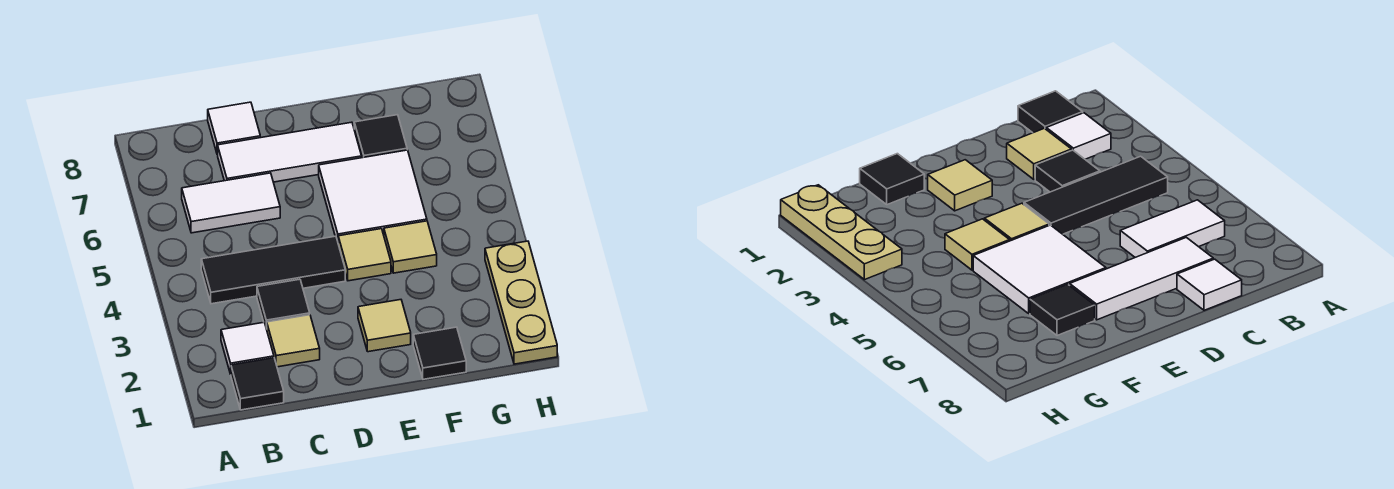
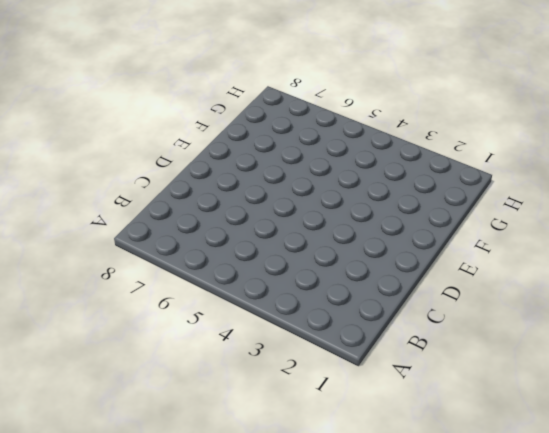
none -> black 1x1 tile [231,358,284,410]
none -> white 1x1 tile [221,322,274,374]
none -> black 1x3 tile [201,236,345,304]

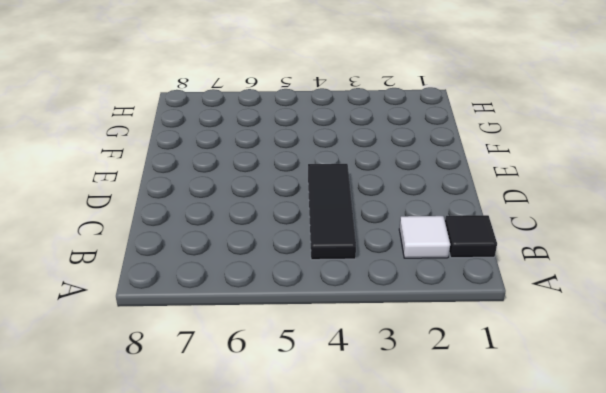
none -> white 1x2 tile [182,173,280,233]
none -> tan 1x1 tile [267,315,320,367]
none -> black 1x1 tile [257,279,310,329]

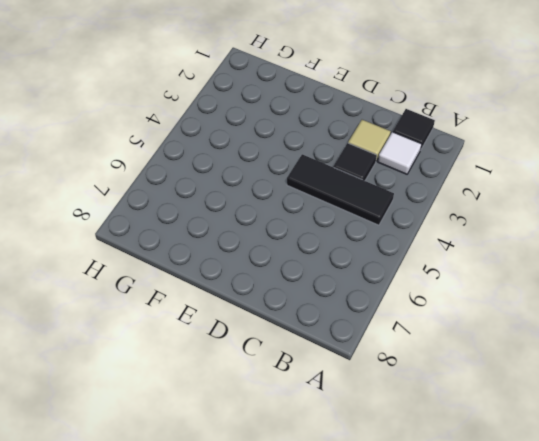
none -> white 1x2 tile [182,173,280,233]
none -> white 1x3 tile [218,122,362,182]
none -> white 1x1 tile [208,102,260,154]

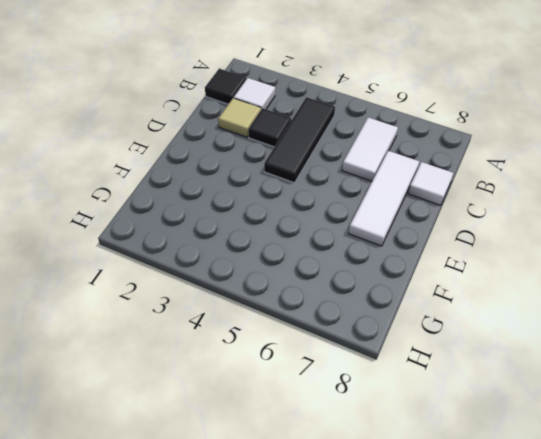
none -> tan 1x1 tile [358,300,411,352]
none -> tan 1x1 tile [338,229,391,281]
none -> white 2x2 tile [319,150,427,241]

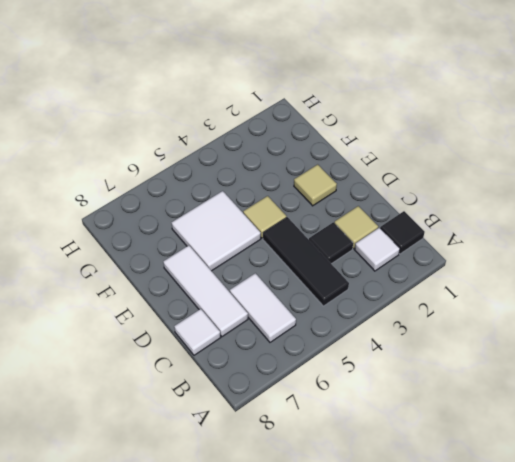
none -> black 1x1 tile [413,327,466,379]
none -> tan 1x1 tile [384,221,437,273]
none -> black 1x1 tile [354,115,407,158]

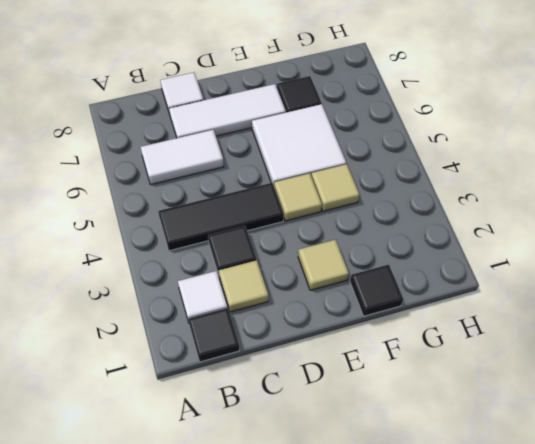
none -> tan 1x3 plate [485,241,557,364]

